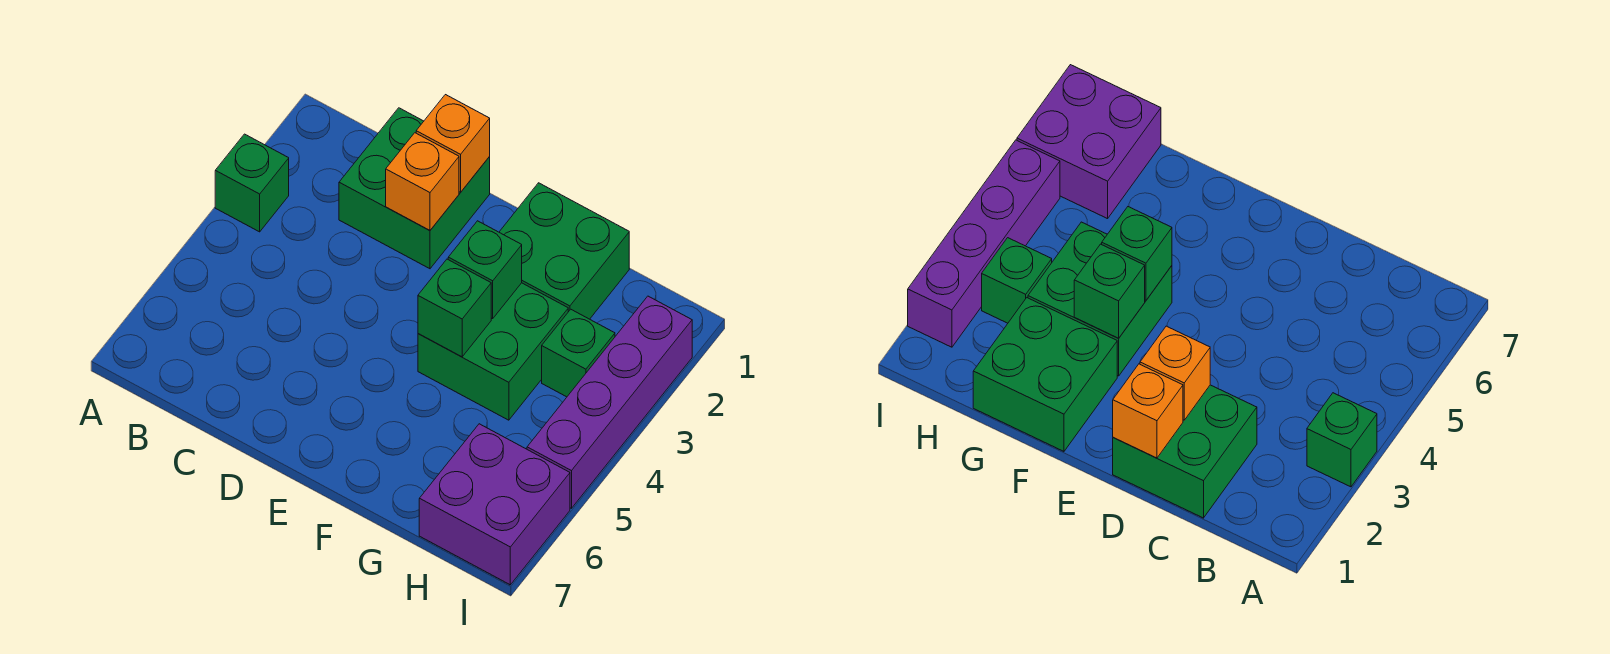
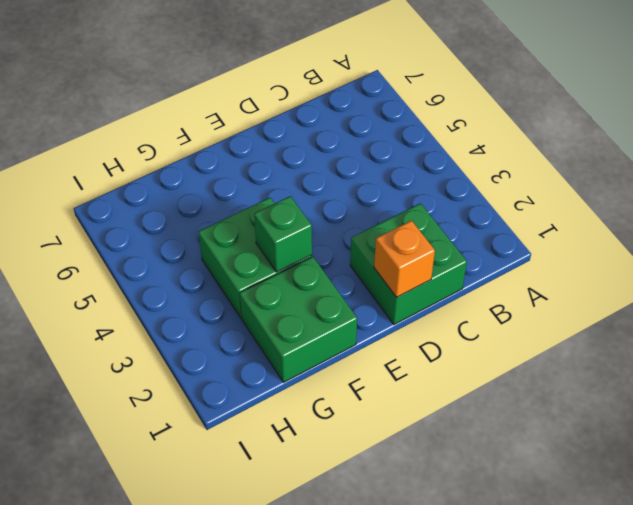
none -> green 1x1 brick [215,134,289,232]
none -> green 1x1 brick [542,309,615,397]

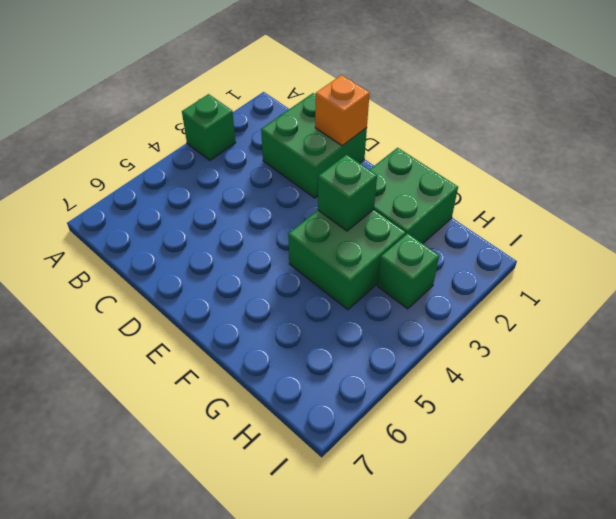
none -> purple 2x2 brick [419,424,570,585]
none -> purple 1x4 brick [527,296,692,508]

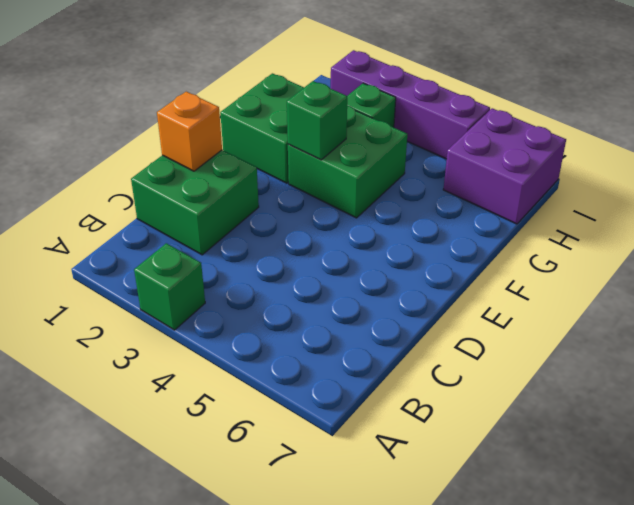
none -> orange 1x1 brick [386,133,459,230]
none -> green 1x1 brick [418,259,491,357]

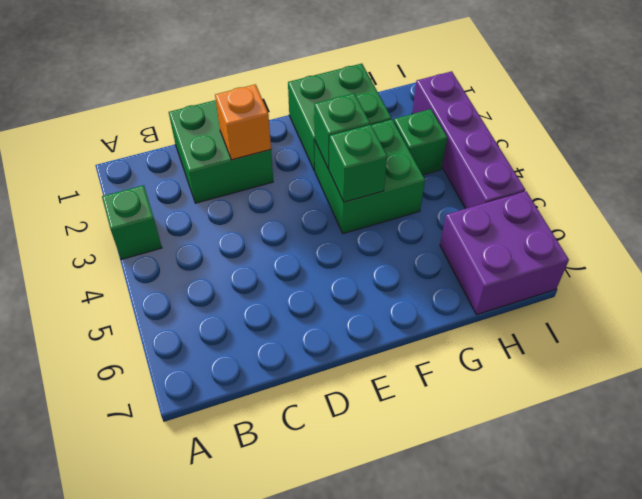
none -> orange 1x1 brick [416,95,490,192]

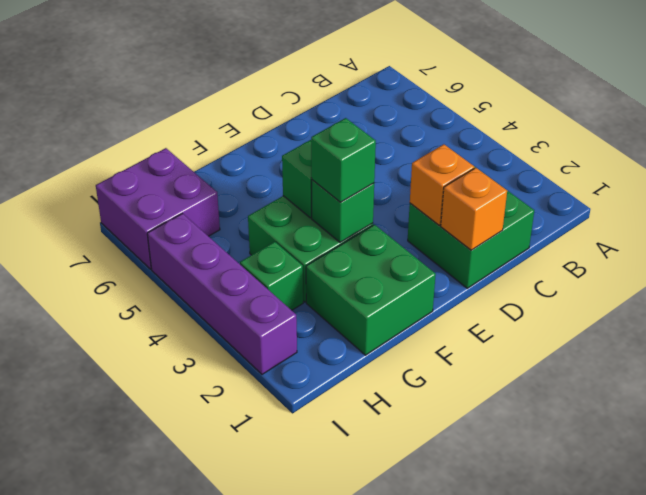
green 1x1 brick [311,118,376,202] -> green 1x1 brick moved to [215,134,289,232]

